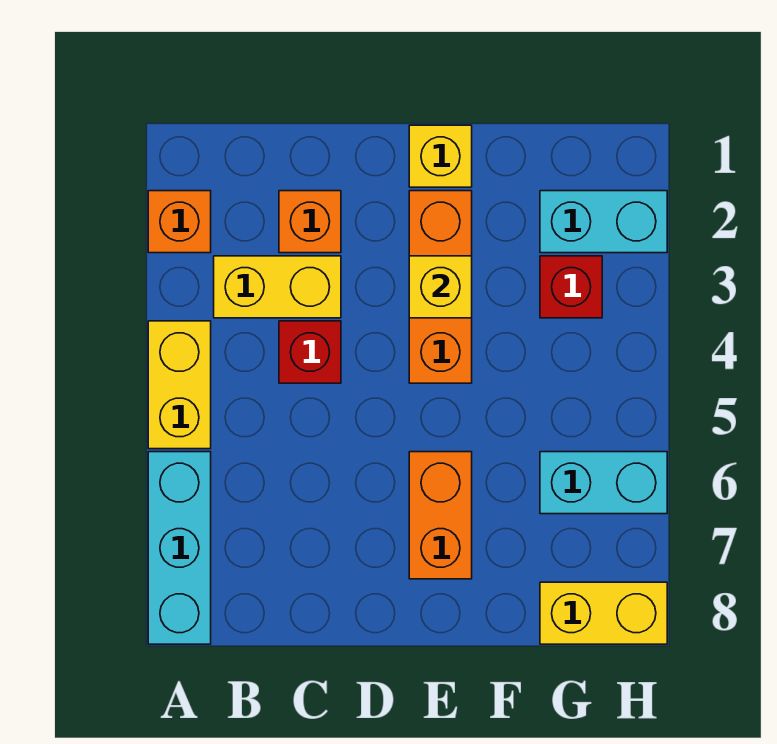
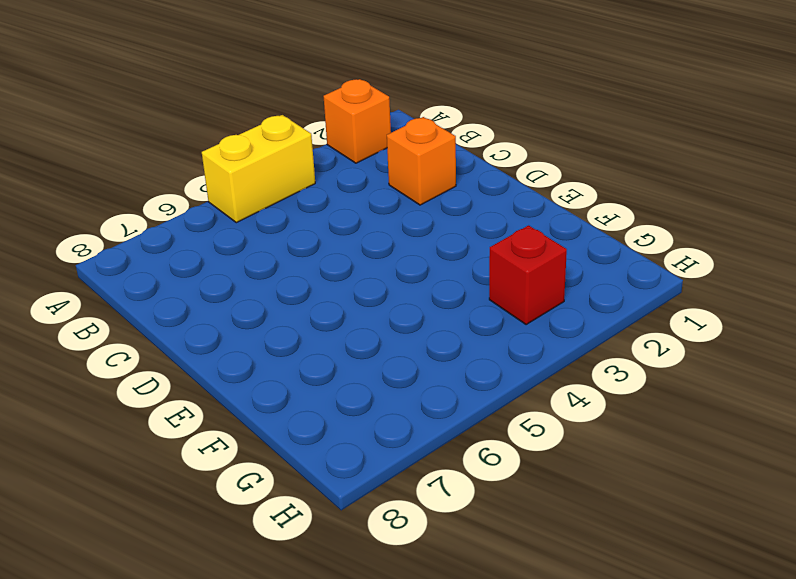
none -> cyan 1x3 brick [148,452,211,644]
none -> yellow 1x2 brick [214,256,341,318]
none -> red 1x1 brick [279,321,341,383]

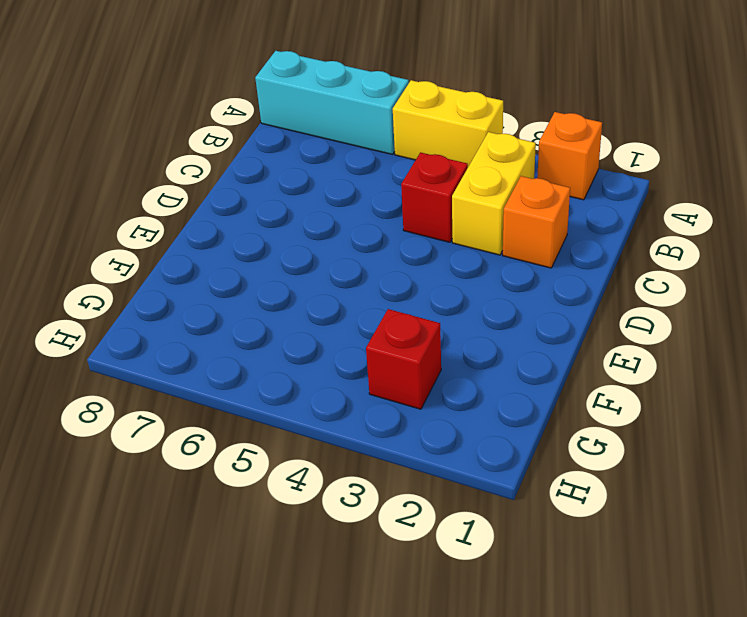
none -> yellow 1x1 brick [409,125,472,187]
none -> orange 1x3 brick [409,191,472,383]
none -> orange 1x2 brick [409,452,472,579]

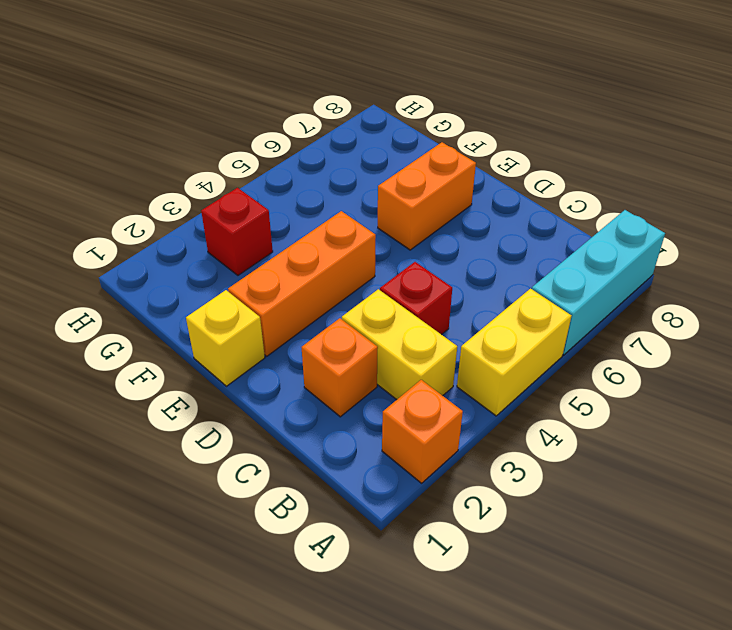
none -> cyan 1x2 brick [540,191,667,253]
none -> cyan 1x2 brick [540,452,667,514]
none -> yellow 1x2 brick [540,582,667,644]

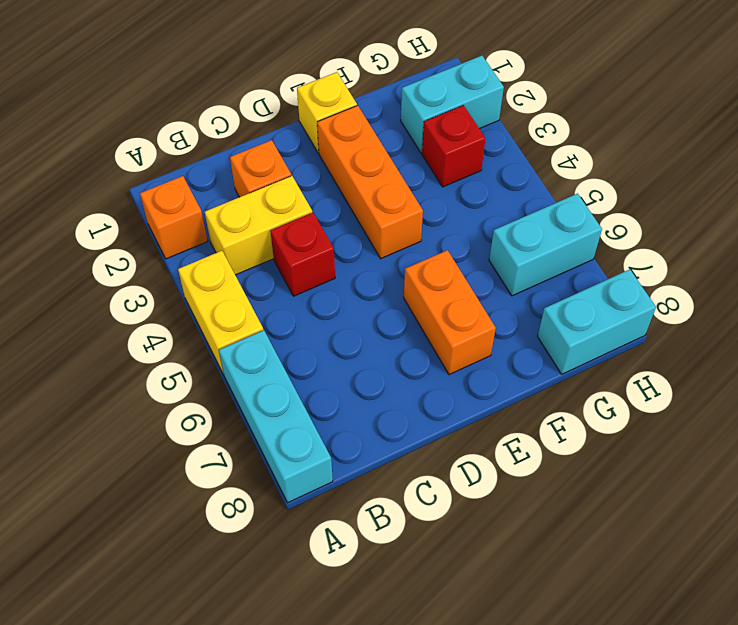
cyan 1x2 brick [538,269,656,374] -> yellow 1x2 brick [540,582,667,644]
none -> yellow 1x1 brick [409,256,472,318]

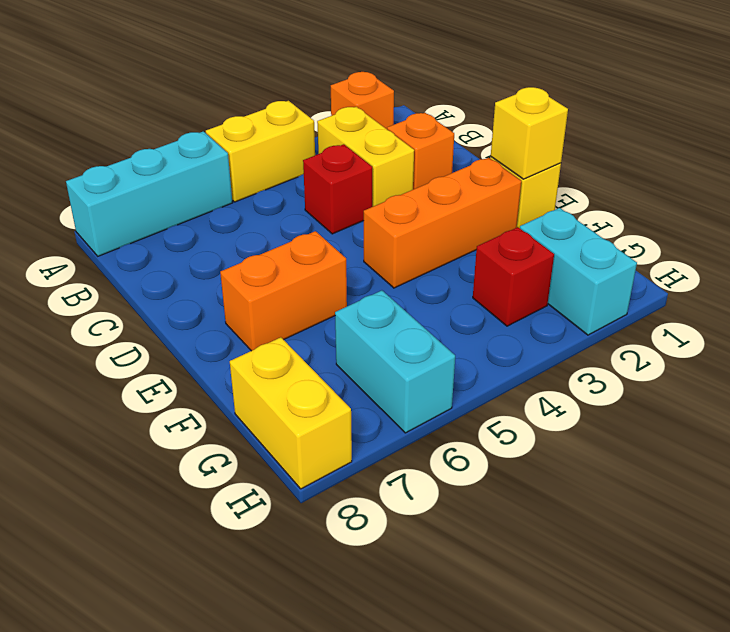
yellow 1x1 brick [491,87,568,179] -> yellow 1x1 brick moved to [409,256,472,318]

